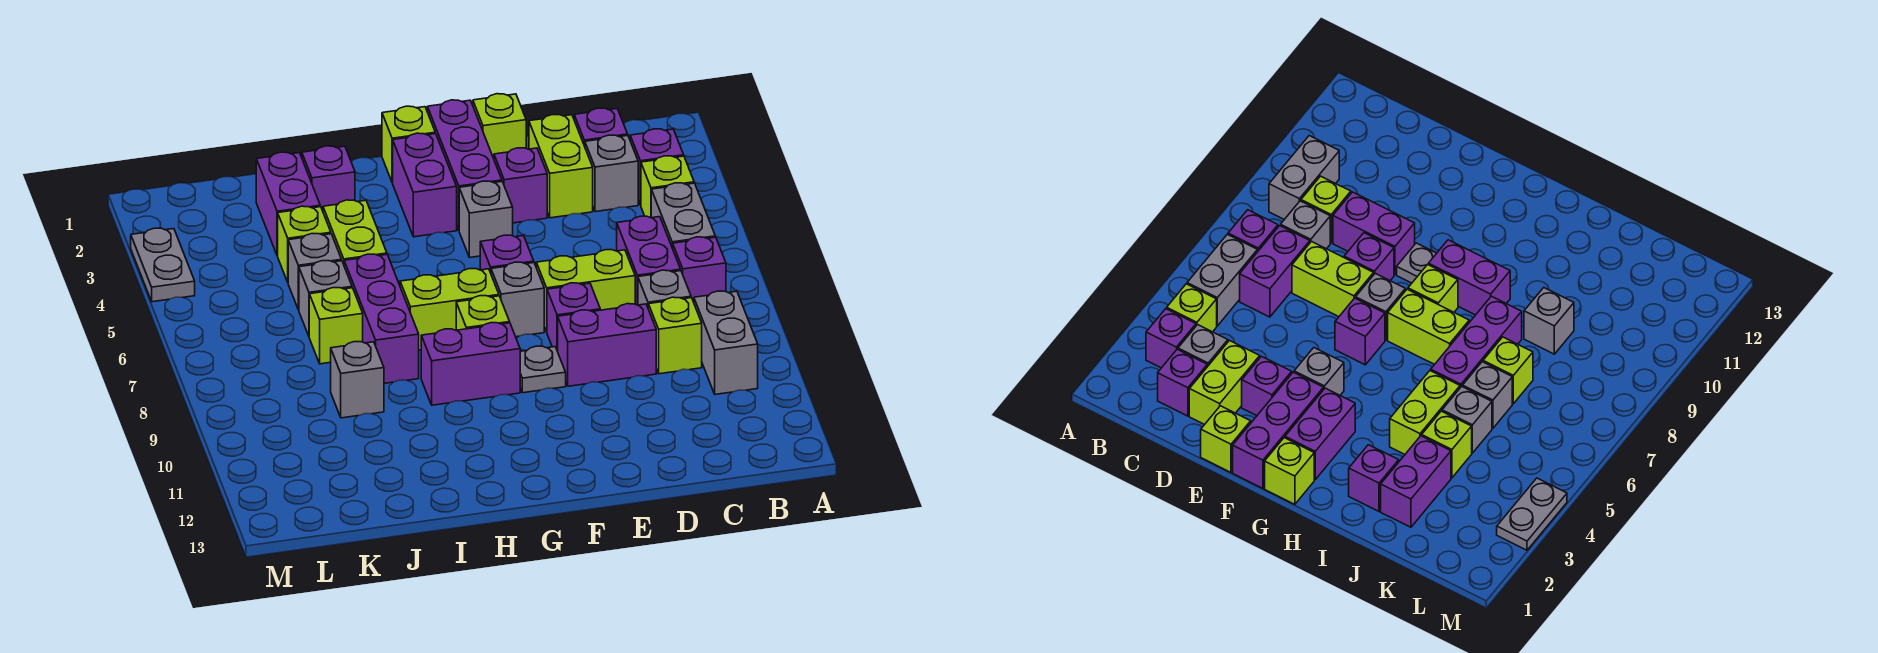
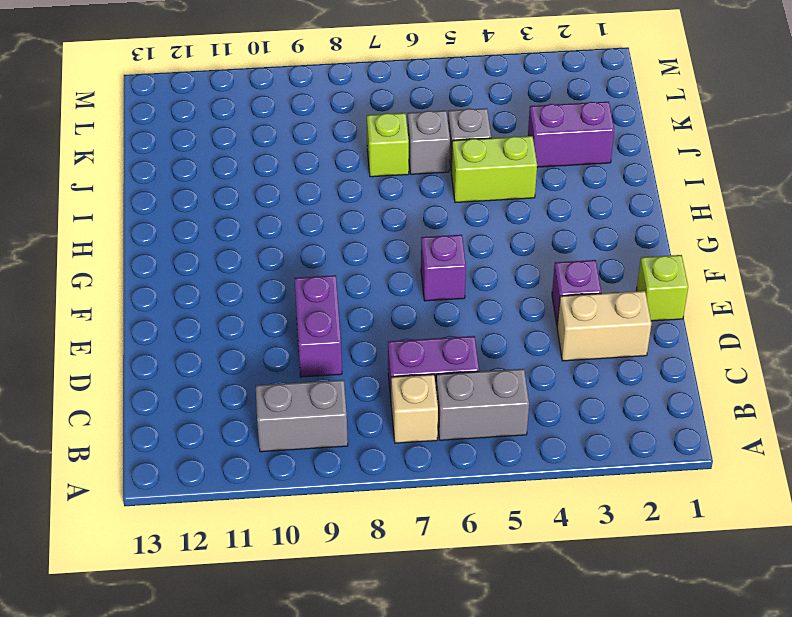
tan 1x1 brick [391,374,438,443] -> purple 1x1 brick [673,237,726,302]
tan 1x2 brick [557,291,651,361] -> lime 1x2 brick [529,115,593,218]
none -> purple 1x1 brick [630,129,684,205]
none -> lime 1x1 brick [641,156,694,218]
none -> purple 1x1 brick [574,108,628,146]
none -> grey 1x1 brick [585,135,638,212]

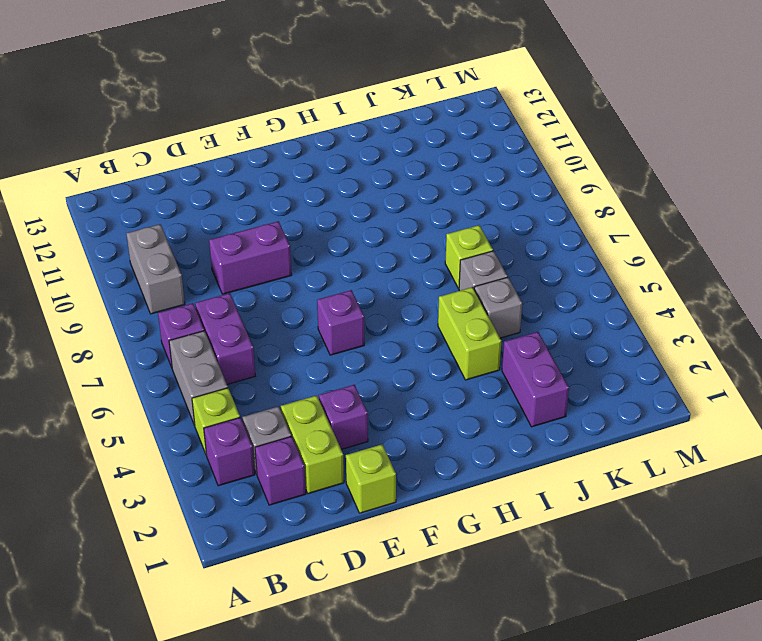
none -> grey 1x1 brick [638,270,691,307]
none -> lime 1x1 brick [648,297,702,374]
none -> lime 1x2 brick [536,250,635,332]
none -> purple 1x1 brick [547,283,600,351]

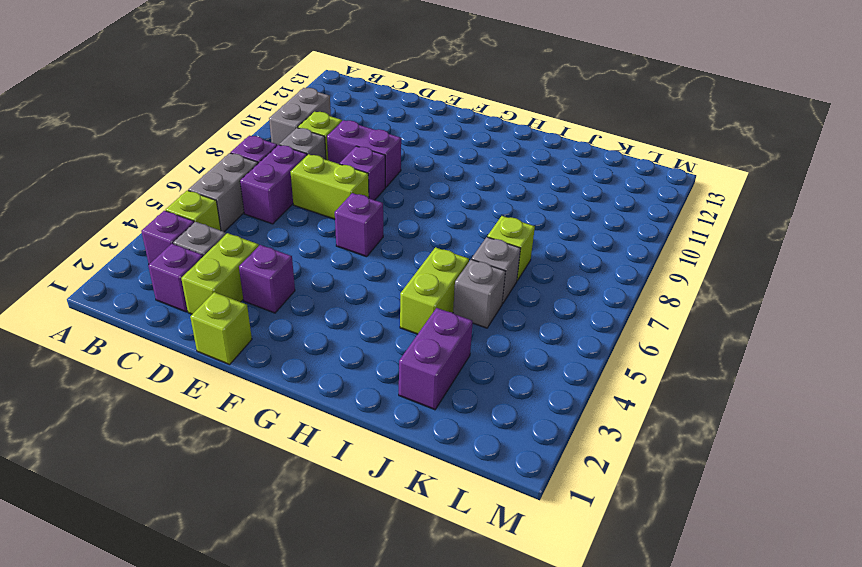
none -> purple 1x3 brick [427,100,502,230]
none -> grey 1x1 brick [459,181,513,257]
none -> grey 1x1 brick [491,262,544,337]
none -> grey 1x1 plate [520,346,566,393]

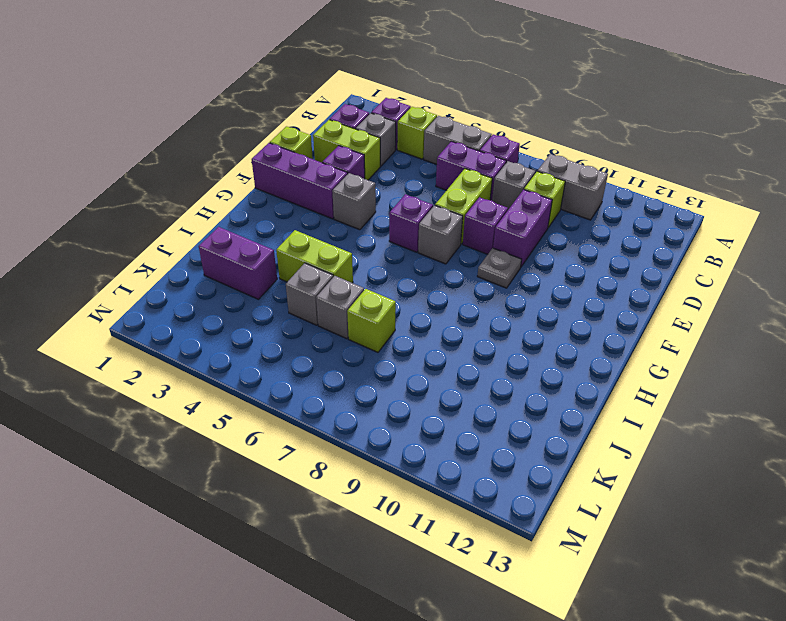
none -> lime 1x1 brick [382,106,435,183]
none -> purple 1x2 brick [393,133,457,237]
none -> lime 1x2 brick [400,269,499,350]
none -> lime 1x1 brick [456,296,510,330]

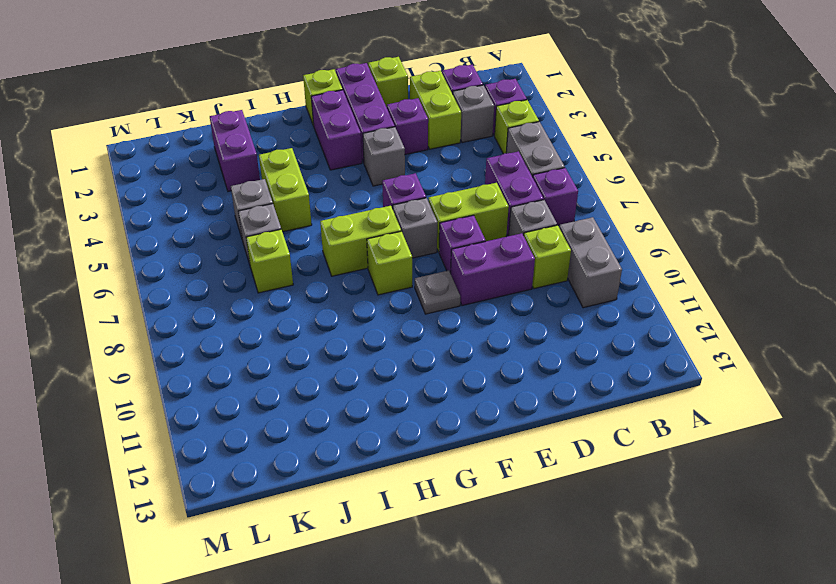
none -> purple 1x2 brick [421,323,520,405]
none -> purple 1x1 brick [302,146,355,211]
none -> purple 1x3 brick [344,254,419,383]
none -> lime 1x1 brick [278,206,331,282]

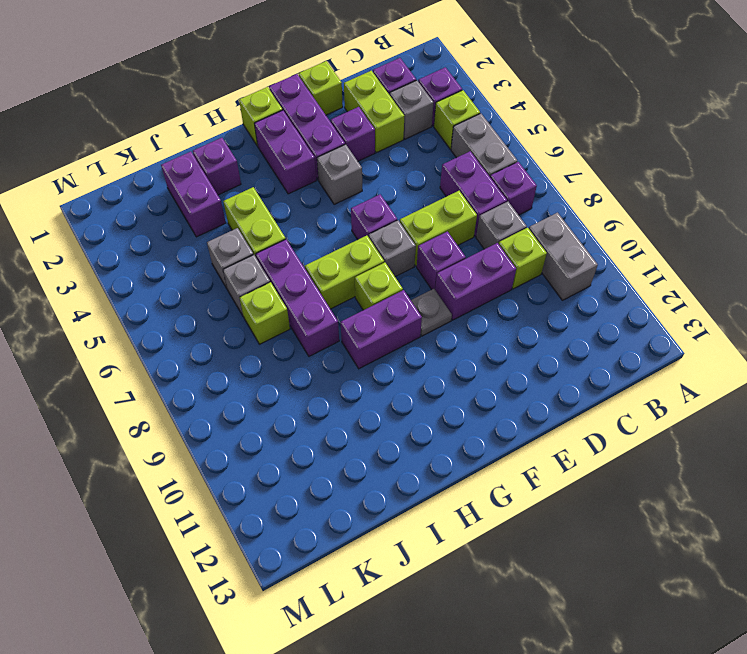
none -> lime 1x1 brick [278,206,331,282]
none -> grey 1x1 brick [331,342,384,418]
none -> grey 1x2 plate [131,228,195,302]

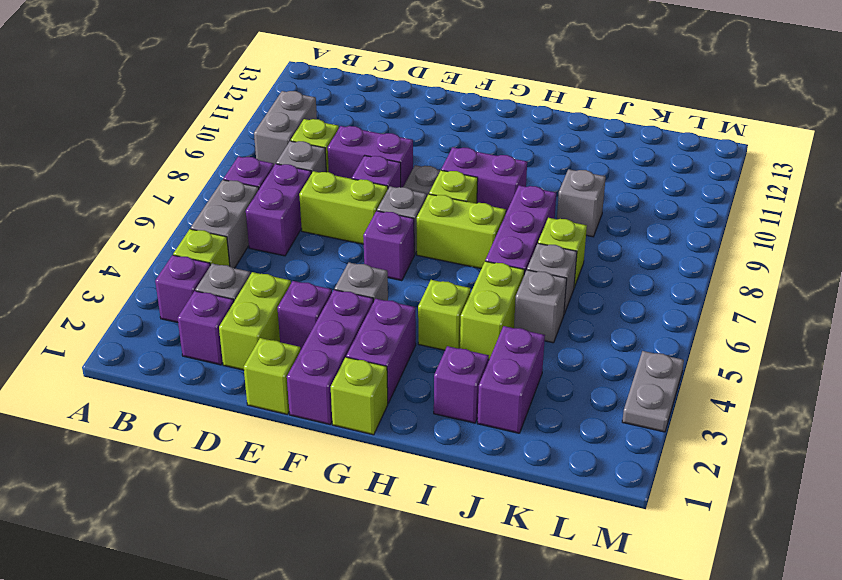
lime 1x1 brick [418,280,471,350] -> lime 1x1 brick moved to [278,206,331,282]

